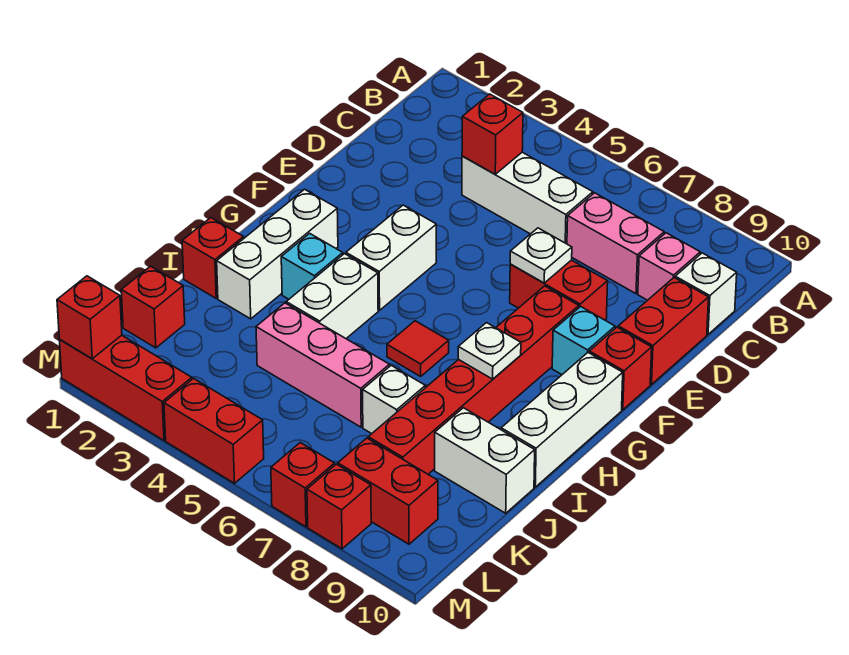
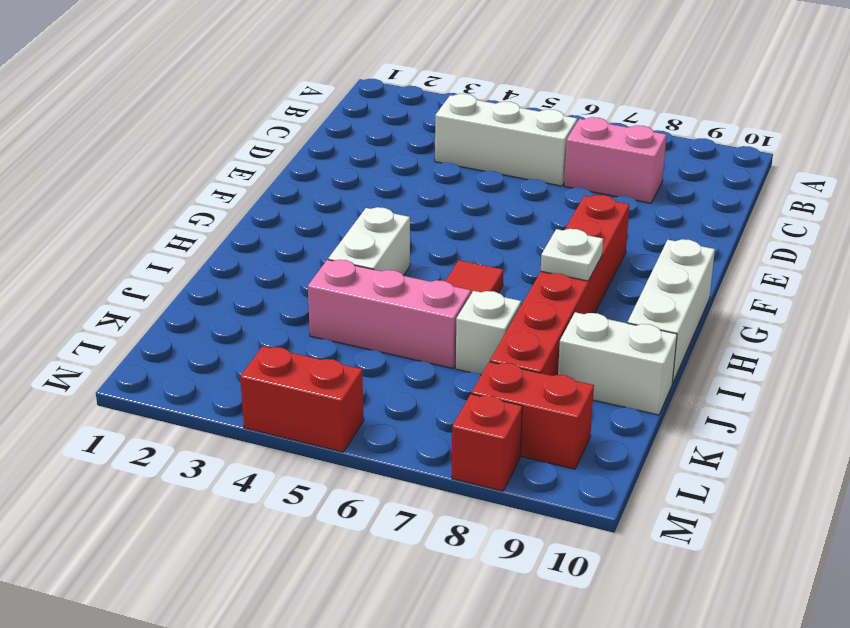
none -> pink 1x1 brick [638,233,700,300]
none -> white 1x1 brick [675,253,737,334]
none -> red 1x2 brick [618,278,709,384]

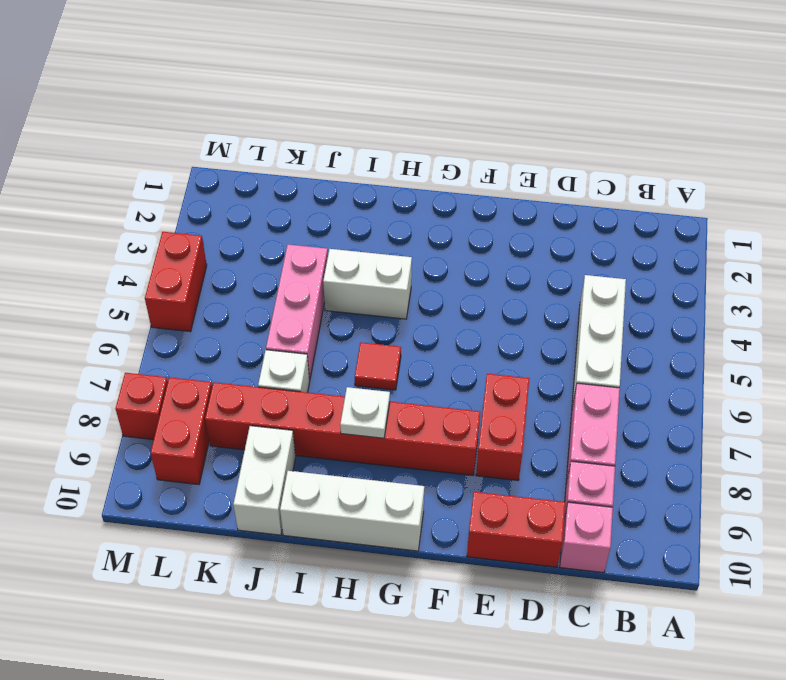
pink 1x1 brick [560,502,613,573] -> white 1x1 brick [675,253,737,334]
none -> white 1x2 brick [346,205,436,310]
none -> cyan 1x1 brick [552,307,615,375]
none -> red 1x1 brick [589,327,652,410]

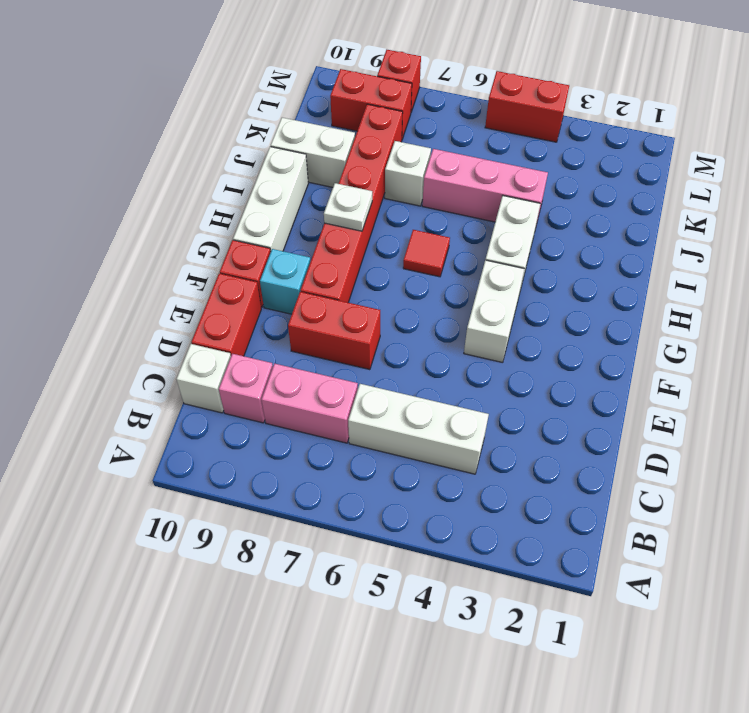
none -> white 1x3 brick [217,189,338,319]
none -> cyan 1x1 brick [281,233,343,299]
none -> red 1x1 brick [182,218,244,298]

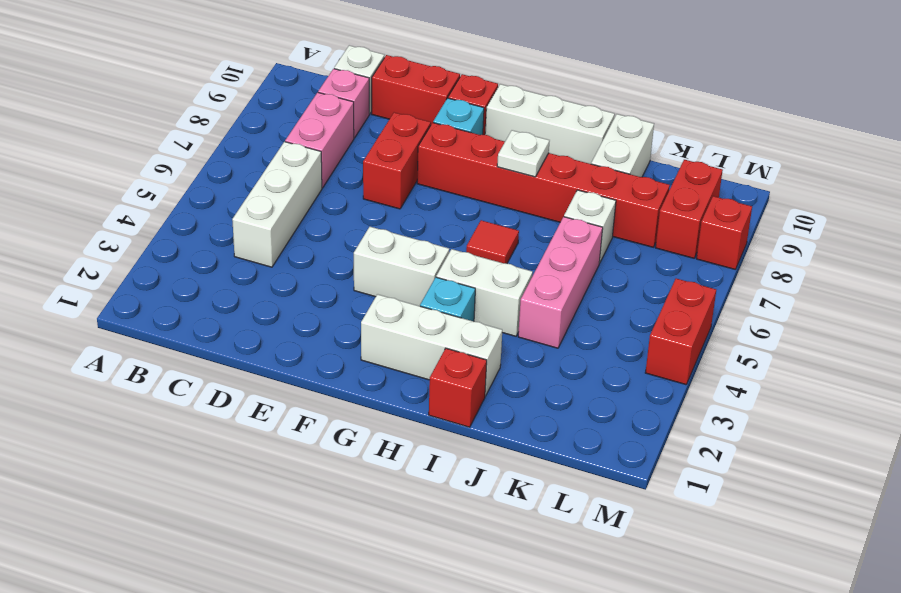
none -> red 1x1 brick [121,266,185,348]
none -> red 1x3 brick [60,335,192,440]
none -> red 1x1 brick [271,443,335,527]

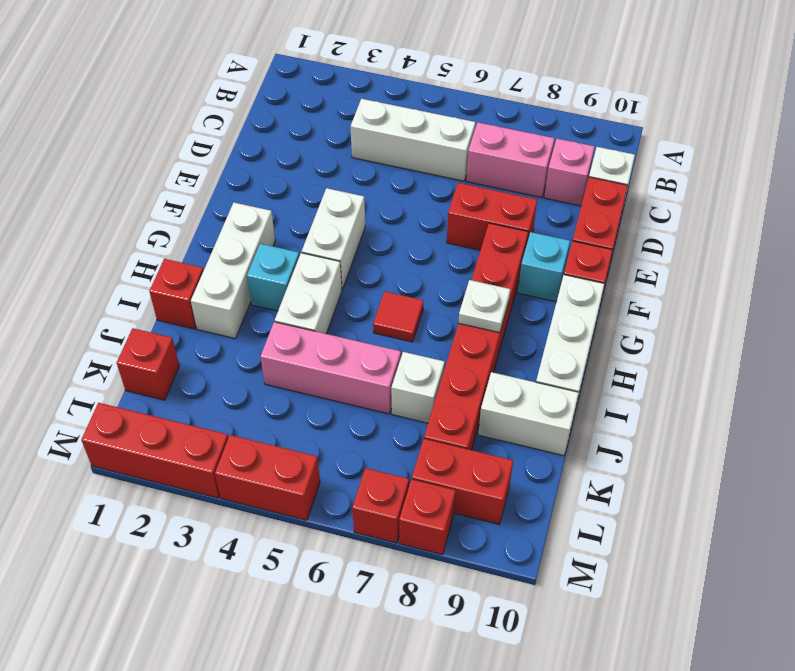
none -> red 1x1 brick [462,94,523,174]
none -> white 1x1 plate [510,228,572,283]
none -> red 1x1 brick [57,276,122,359]

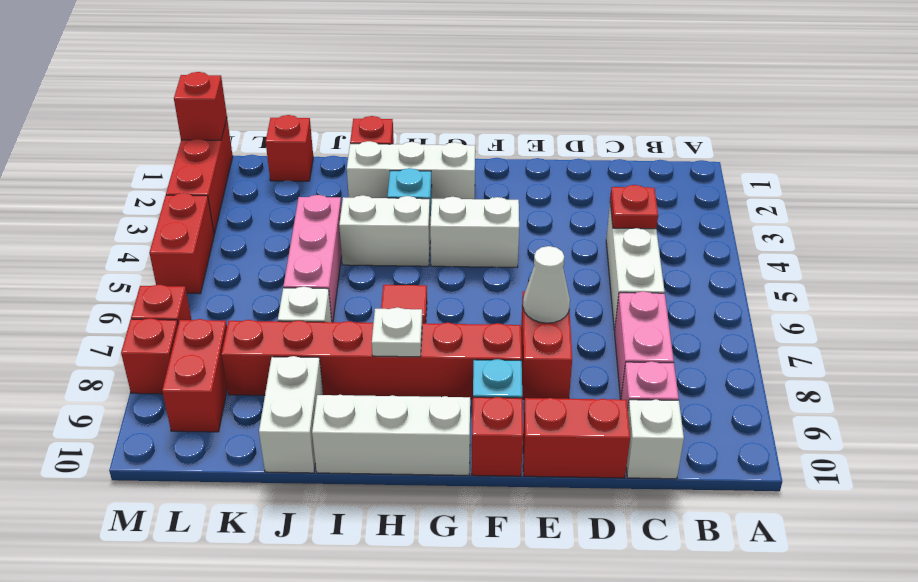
red 1x1 plate [610,185,658,229] -> red 1x1 brick [462,94,523,174]
white 1x1 cone [523,246,570,323] -> white 1x1 plate [510,228,572,283]

